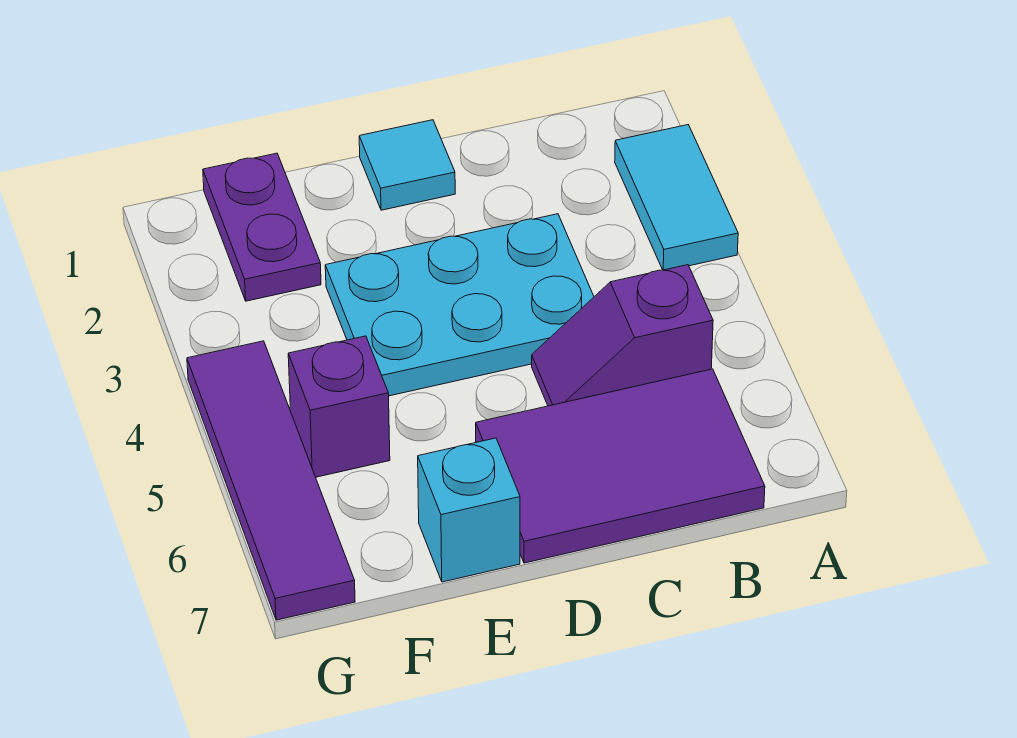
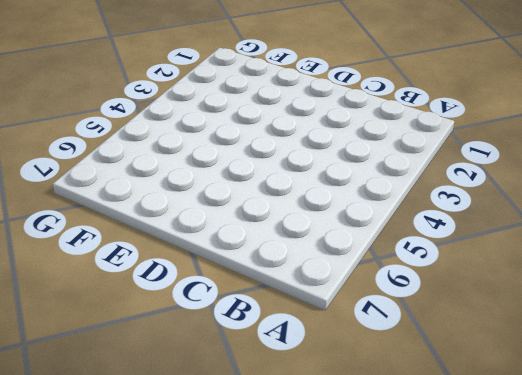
none -> cyan 1x2 tile [615,125,738,270]
none -> purple 1x2 slope [532,265,713,406]

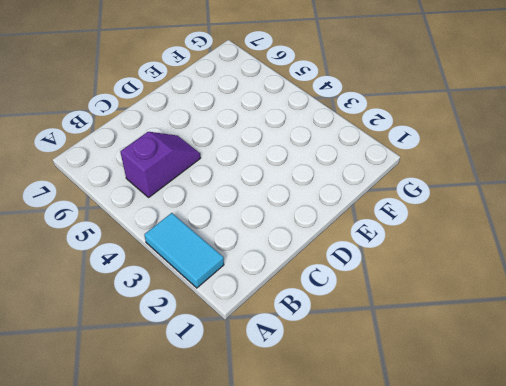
none -> purple 2x3 tile [476,369,765,563]
none -> cyan 2x3 plate [325,214,594,396]

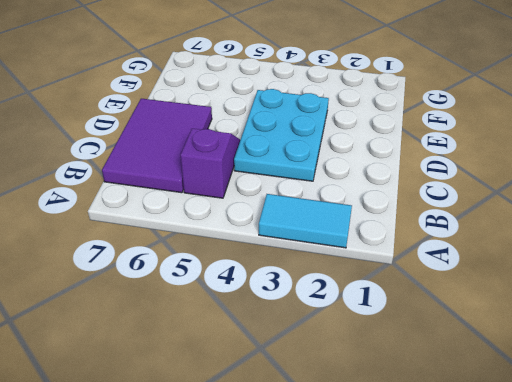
none -> cyan 1x1 tile [359,120,455,210]
none -> cyan 1x1 brick [418,438,520,582]

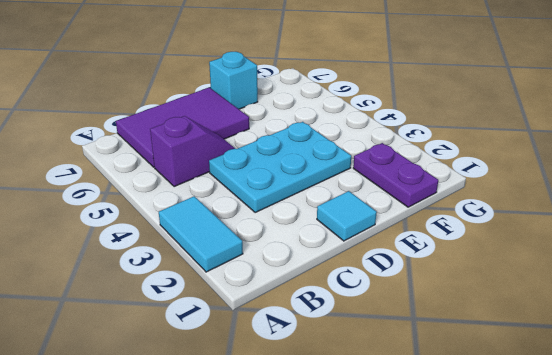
none -> purple 1x1 brick [288,336,390,477]
none -> purple 1x4 tile [187,341,355,620]

